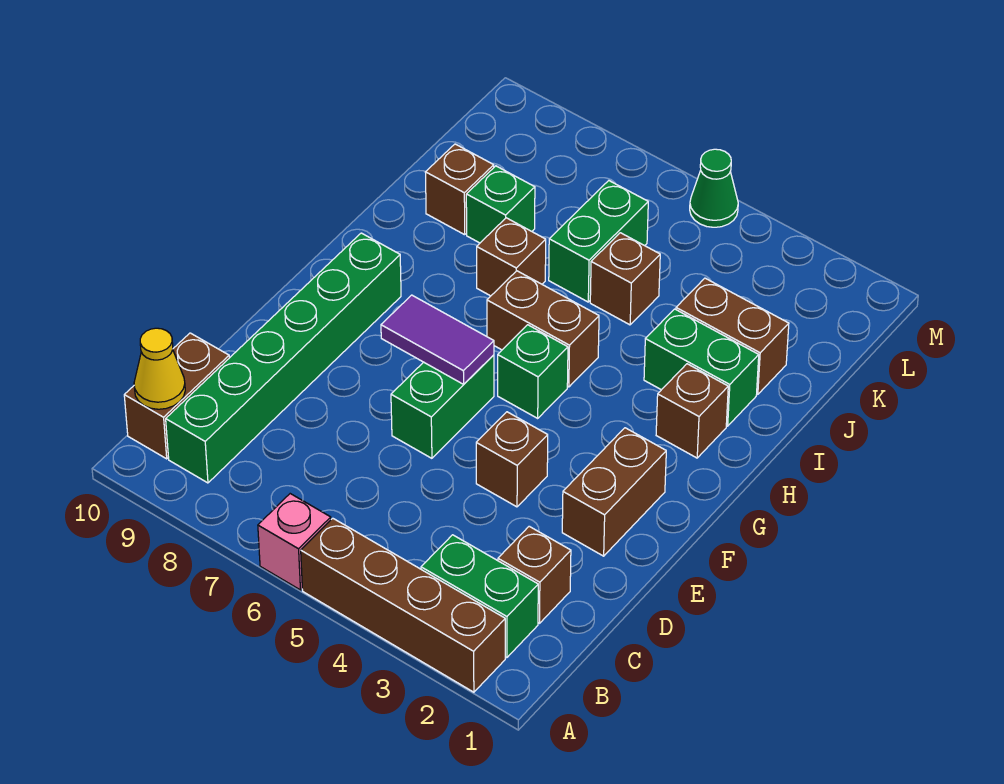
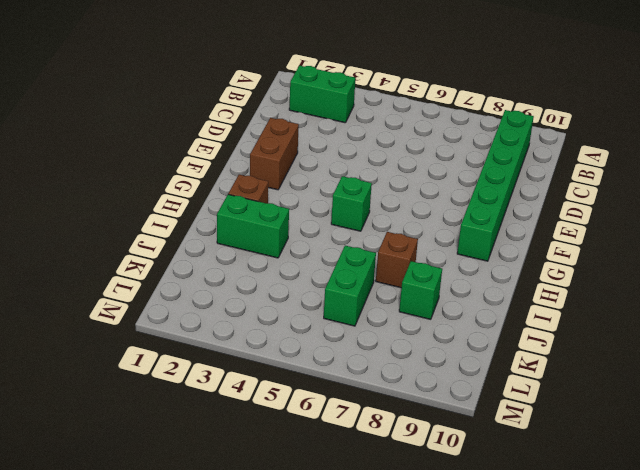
none -> brown 1x4 brick [301,518,505,692]
none -> pink 1x1 brick [258,494,331,590]
none -> brown 1x2 brick [124,333,229,459]

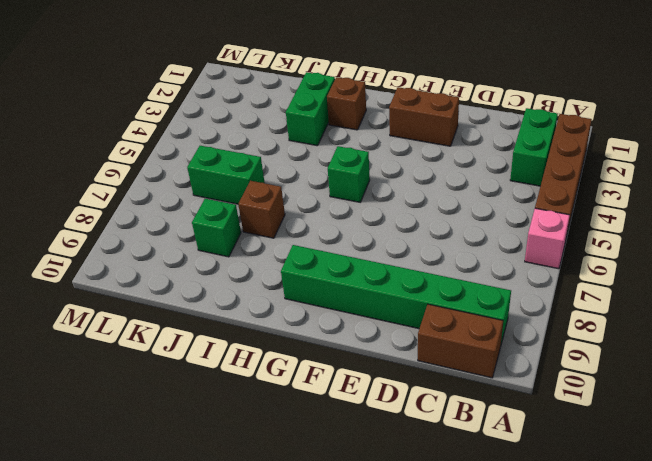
none -> brown 1x1 brick [498,526,571,623]
none -> brown 1x1 brick [476,412,548,507]
none -> green 1x2 brick [391,355,494,458]

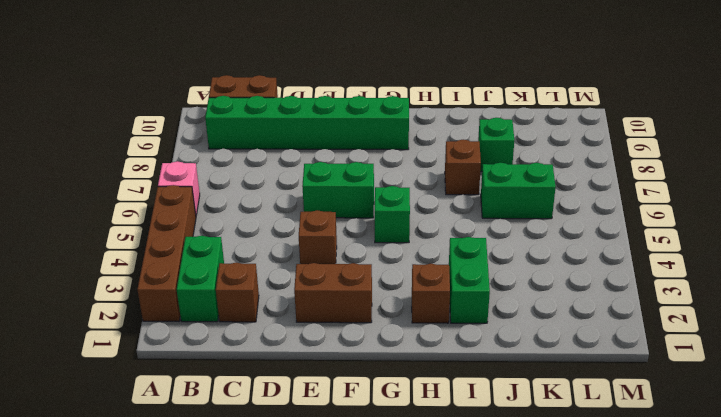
none -> brown 1x2 brick [487,271,599,387]
none -> brown 1x2 brick [676,278,789,394]
none -> brown 1x1 brick [590,233,660,325]

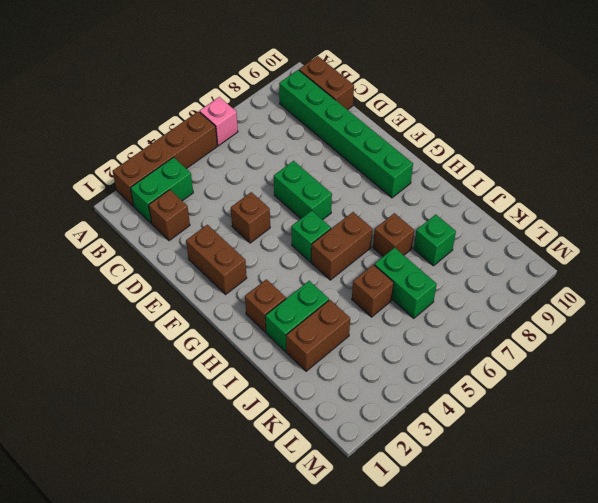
none -> brown 1x1 brick [425,144,494,235]
none -> green 1x1 cone [690,149,738,227]
none -> yellow 1x1 cone [134,328,185,409]

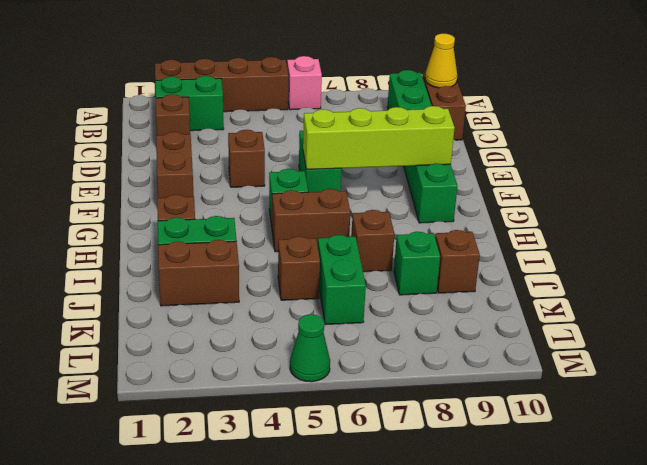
lime 1x4 brick [303,106,455,169] -> purple 1x2 tile [381,295,494,384]

